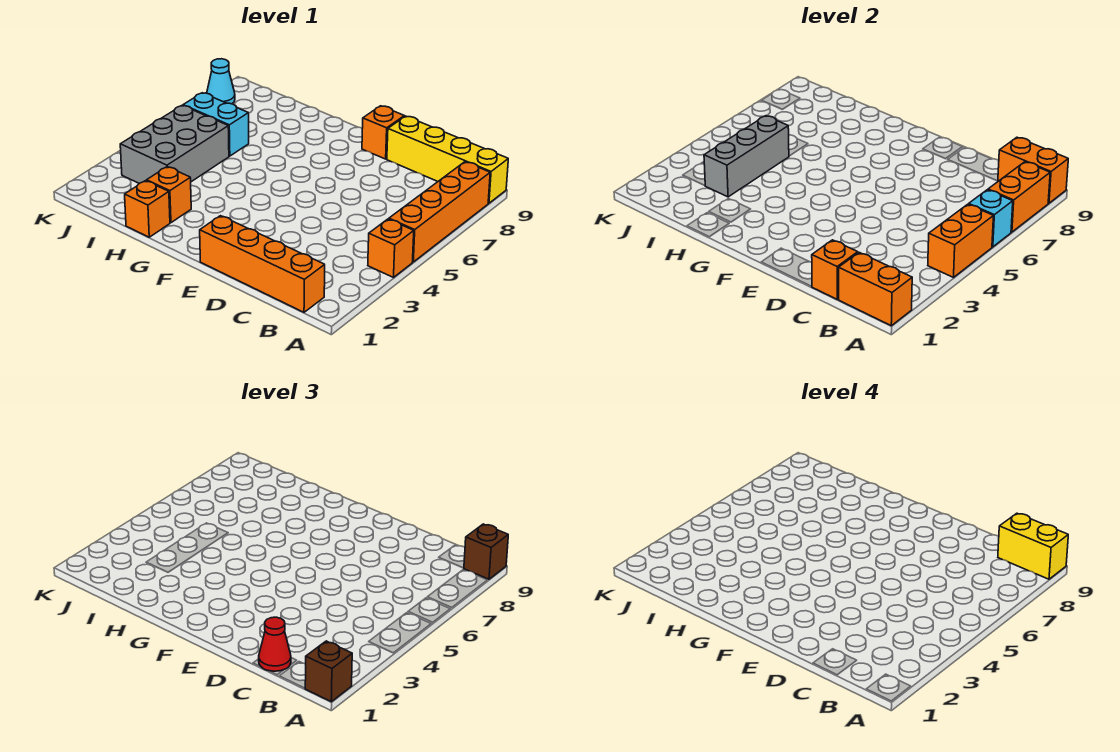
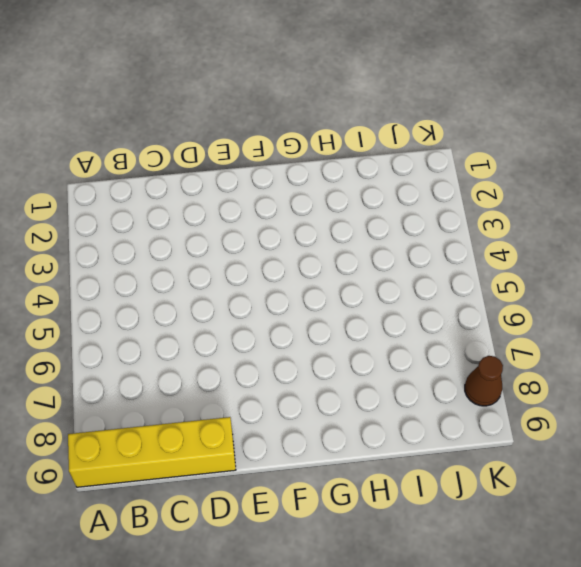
brown 1x1 cone [465,356,503,406] -> cyan 1x1 cone [207,59,235,104]
none -> orange 1x1 brick [368,219,414,277]
none -> orange 1x4 brick [389,162,490,262]
none -> orange 1x4 brick [200,216,325,312]

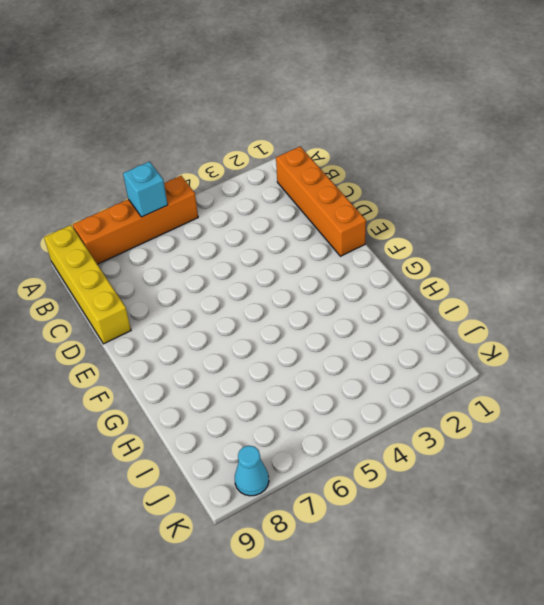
none -> orange 1x1 brick [368,219,414,277]
none -> orange 1x1 brick [362,106,404,159]
none -> orange 1x1 brick [125,181,170,237]

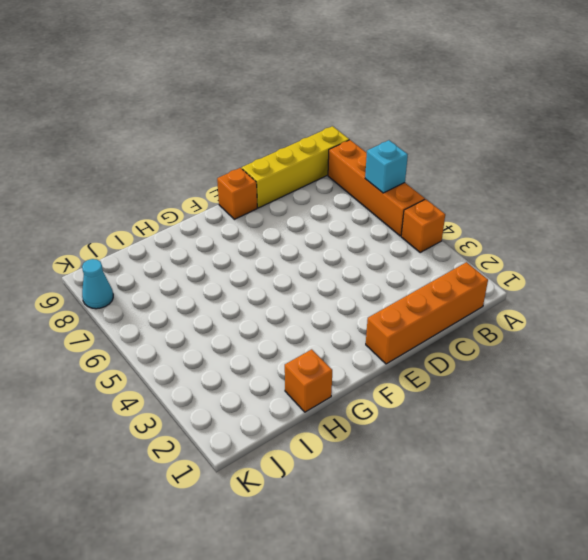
none -> orange 1x1 brick [147,167,191,223]
none -> grey 2x3 brick [120,105,229,183]
none -> cyan 1x2 brick [183,93,249,156]

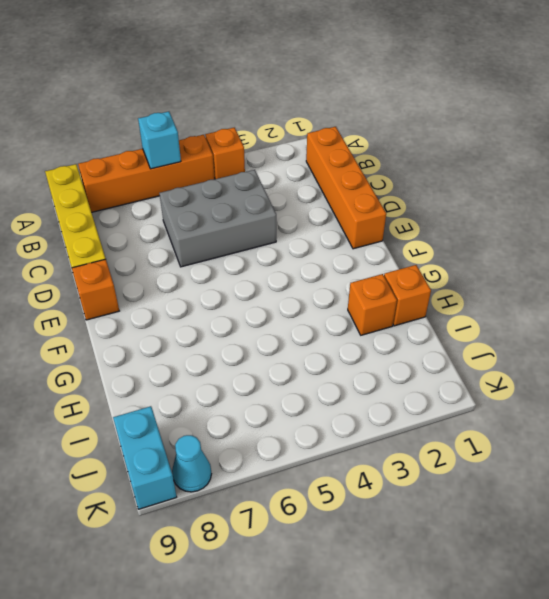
grey 2x3 brick [159,170,276,267] -> grey 2x3 brick moved to [120,105,229,183]
cyan 1x2 brick [113,406,177,509] -> cyan 1x2 brick moved to [183,93,249,156]
none -> orange 1x2 brick [838,253,912,326]
none -> orange 1x2 brick [928,204,993,277]
none -> orange 1x2 brick [988,162,1050,232]

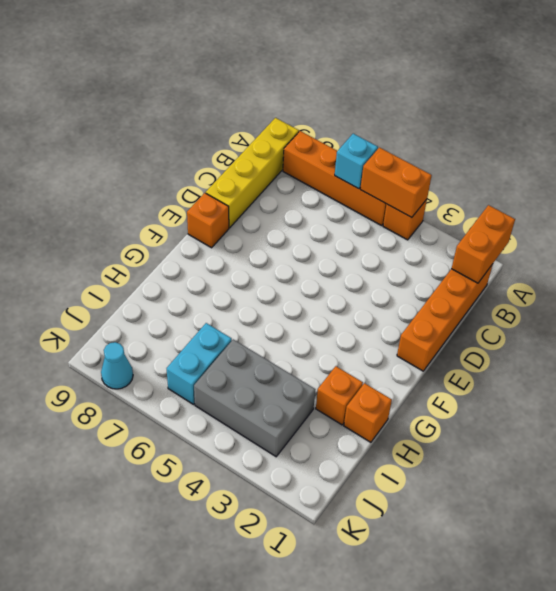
none -> orange 1x2 brick [988,162,1050,232]
none -> orange 1x2 brick [998,137,1068,203]
none -> orange 1x1 brick [812,240,858,299]

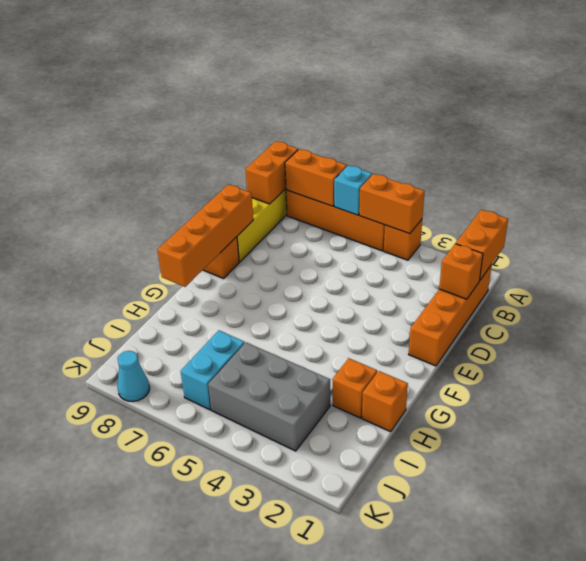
orange 1x4 brick [157,185,253,287] -> none
none -> grey 1x3 brick [704,116,789,197]
none -> brown 1x1 brick [305,641,352,702]
none -> brown 1x1 brick [464,524,508,579]

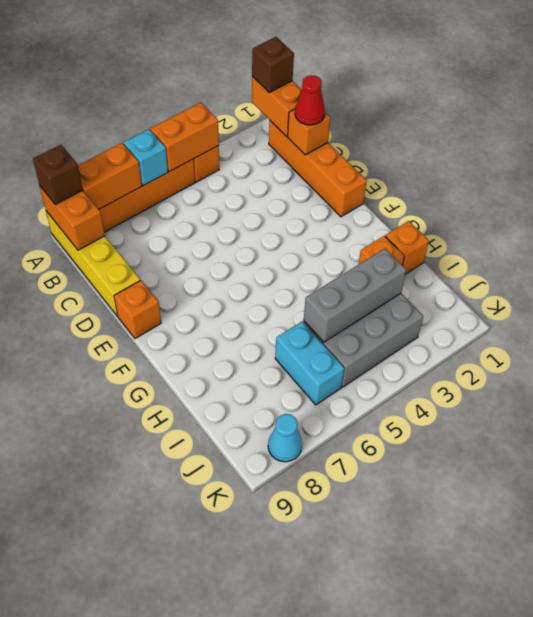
none -> yellow 1x2 brick [998,513,1068,579]

